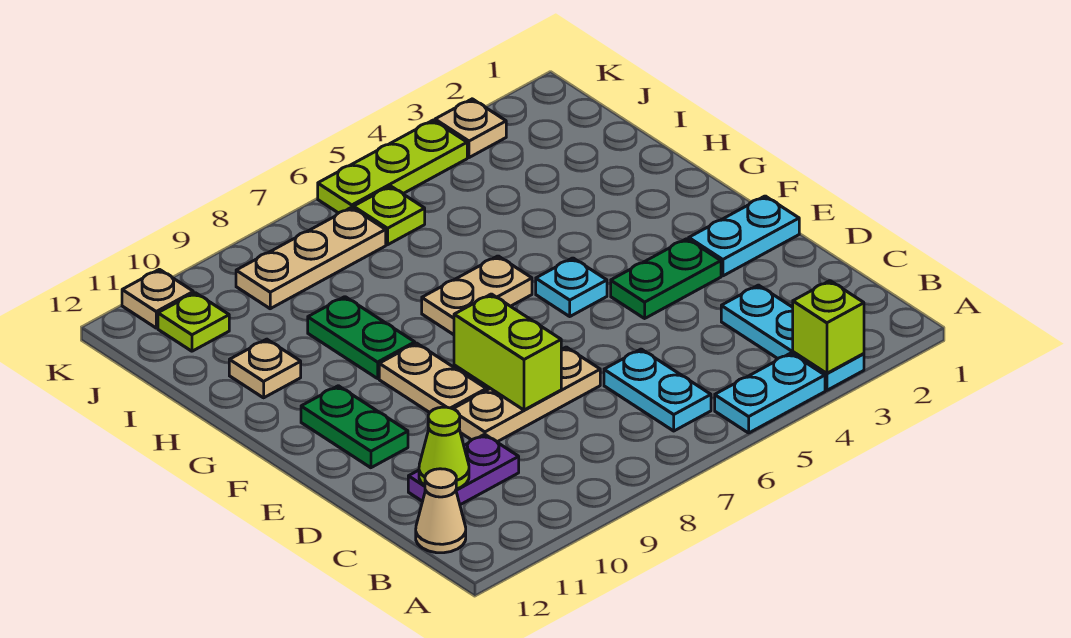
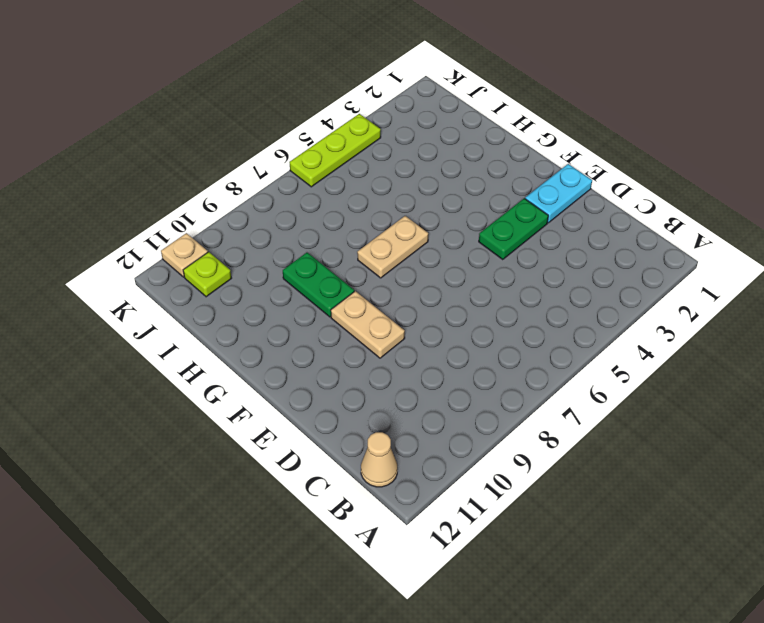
none -> cyan 1x3 plate [721,285,864,390]
none -> cyan 1x2 plate [715,353,825,433]
none -> cyan 1x2 plate [604,349,711,431]

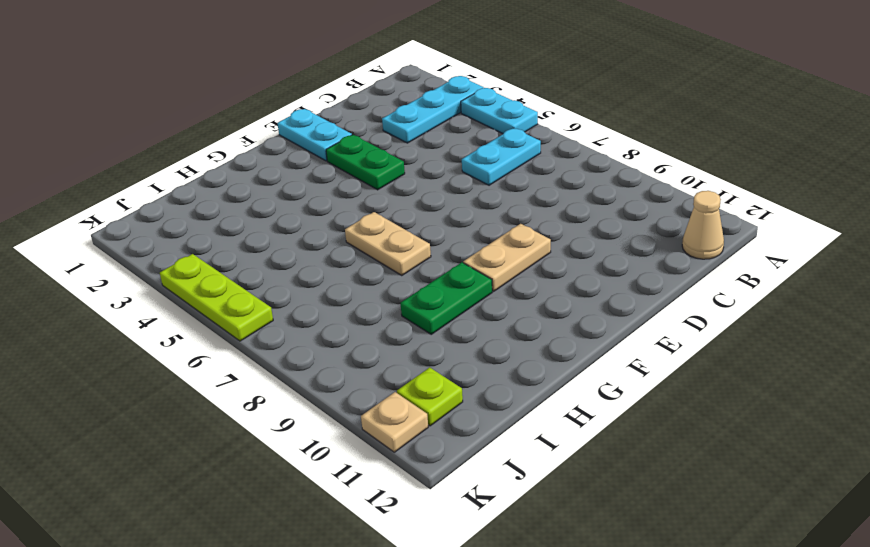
none -> purple 1x2 plate [408,434,519,505]
none -> tan 1x3 plate [453,347,600,442]
none -> green 1x2 plate [301,386,408,468]

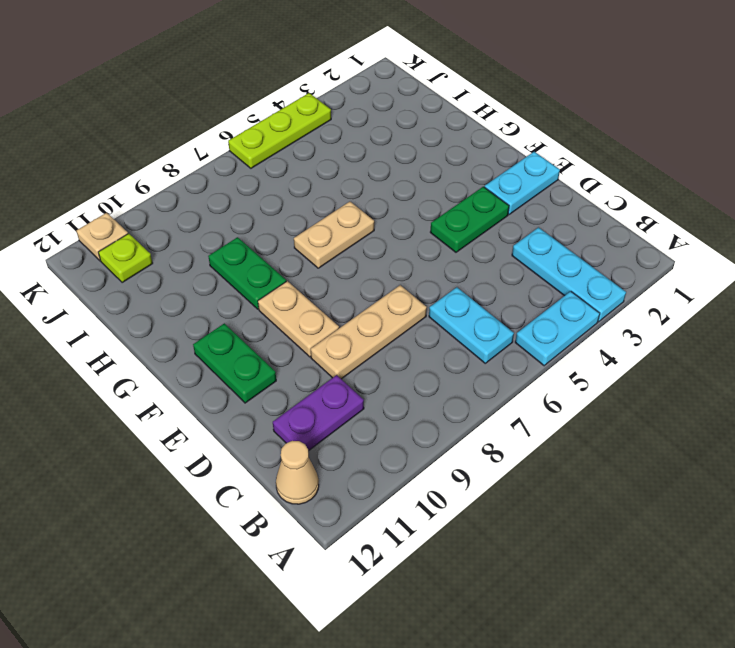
none -> cyan 1x1 plate [536,258,607,316]
none -> tan 1x1 plate [229,339,301,398]
none -> lime 1x1 plate [353,186,425,245]

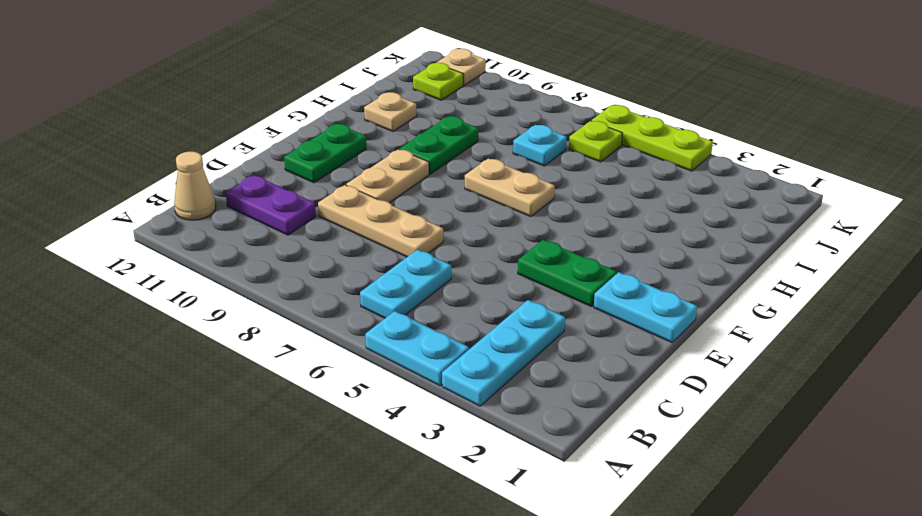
cyan 1x1 plate [513,125,567,166] -> cyan 1x1 plate moved to [536,258,607,316]
none -> tan 1x3 plate [236,207,386,309]
none -> tan 1x1 plate [435,99,506,158]
none -> lime 1x1 brick [793,281,864,373]

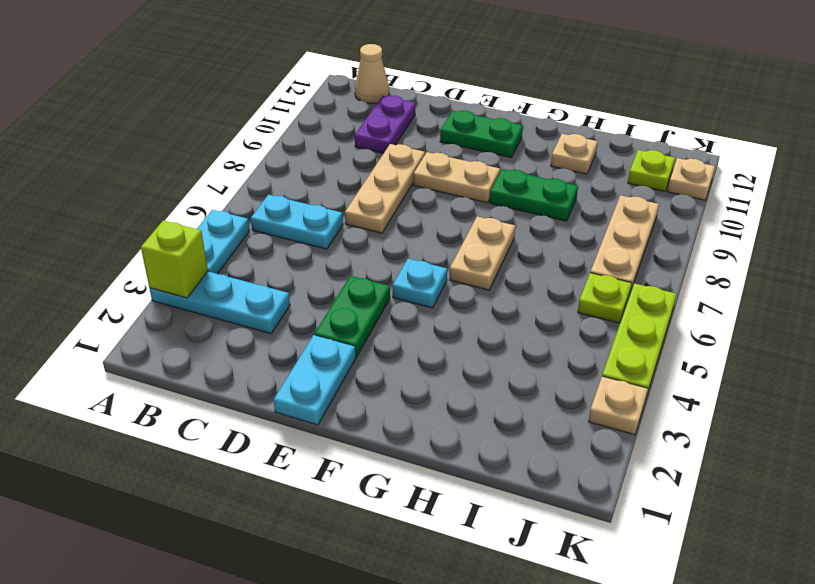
none -> lime 1x1 cone [419,407,469,489]
none -> lime 1x2 brick [454,294,561,410]

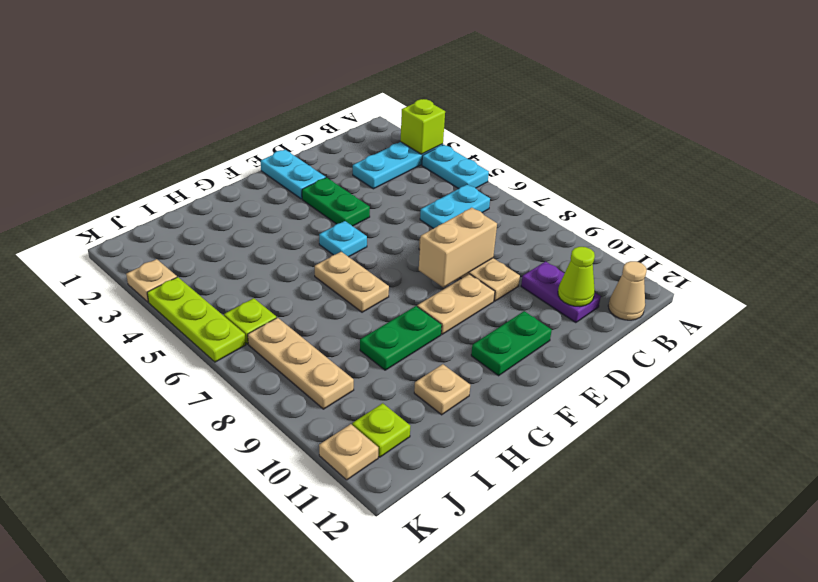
tan 1x2 brick [419,208,497,287] -> lime 1x2 brick [454,294,561,410]

